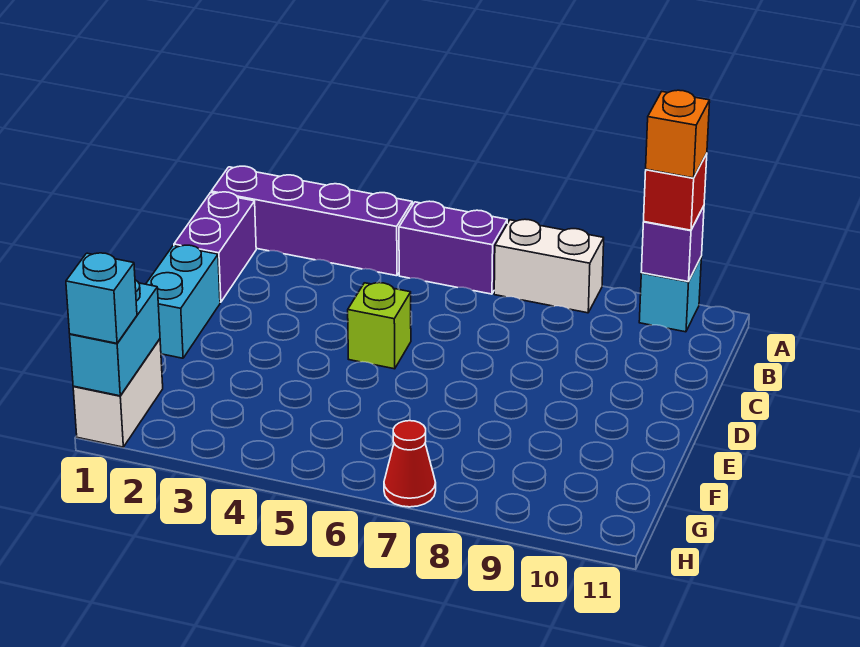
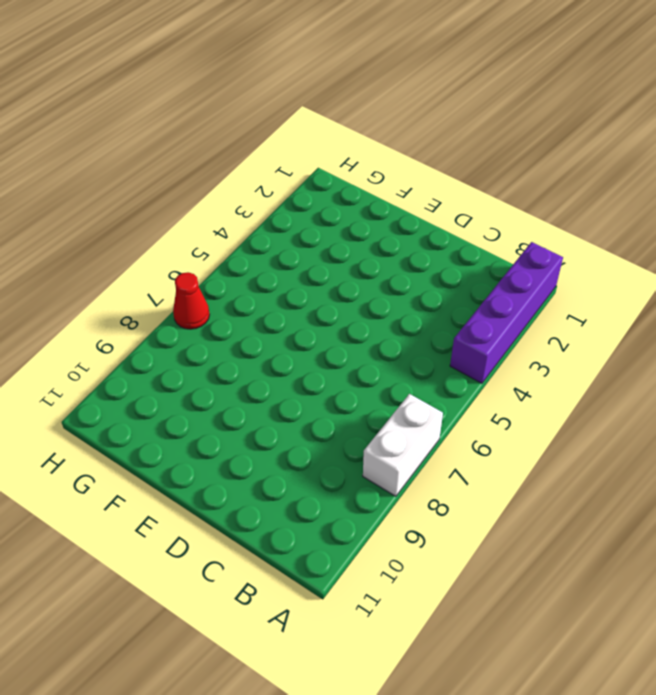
none -> purple 1x2 brick [399,201,507,294]
none -> cyan 1x1 brick [639,256,702,332]
none -> purple 1x2 brick [174,192,256,302]

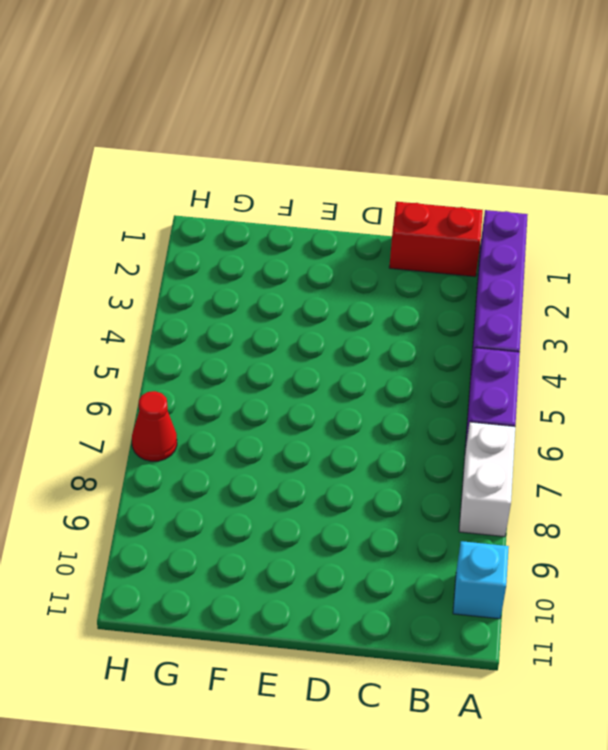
red 1x2 brick [389,202,483,277] -> purple 1x2 brick [174,192,256,302]
none -> cyan 1x2 brick [146,245,220,358]
none -> lime 1x1 brick [348,283,411,369]
none -> white 1x2 brick [73,339,163,447]

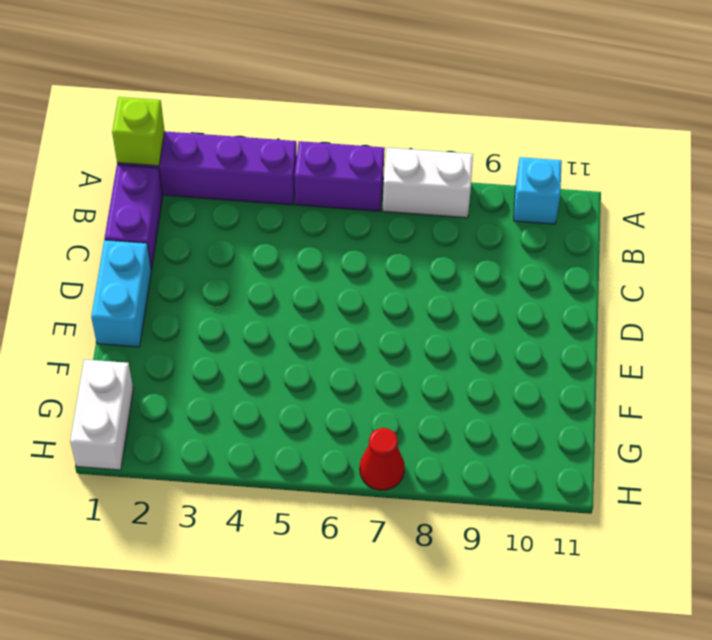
lime 1x1 brick [112,97,165,166] -> lime 1x1 brick moved to [348,283,411,369]
none -> purple 1x1 brick [641,206,704,282]
none -> cyan 1x2 brick [70,280,160,396]
none -> red 1x1 brick [644,153,707,230]

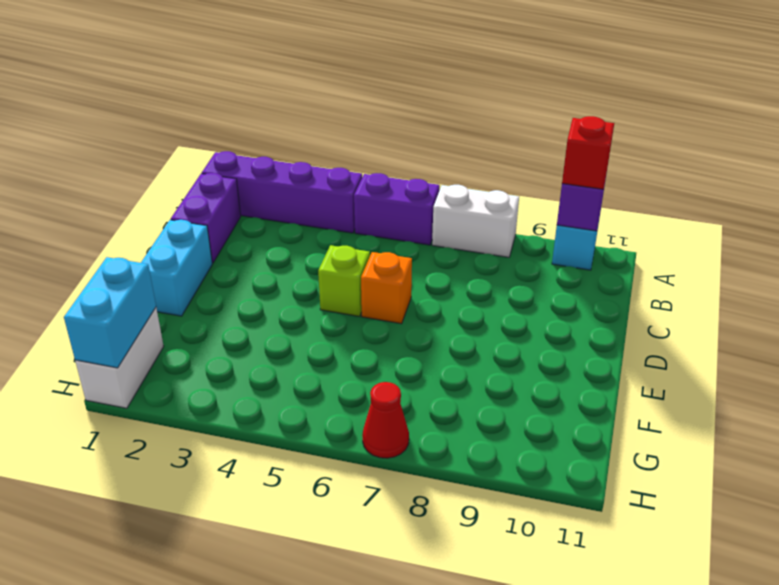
orange 1x1 brick [361,252,412,324] -> orange 1x1 brick moved to [646,90,710,178]
none -> cyan 1x1 brick [66,253,137,343]

